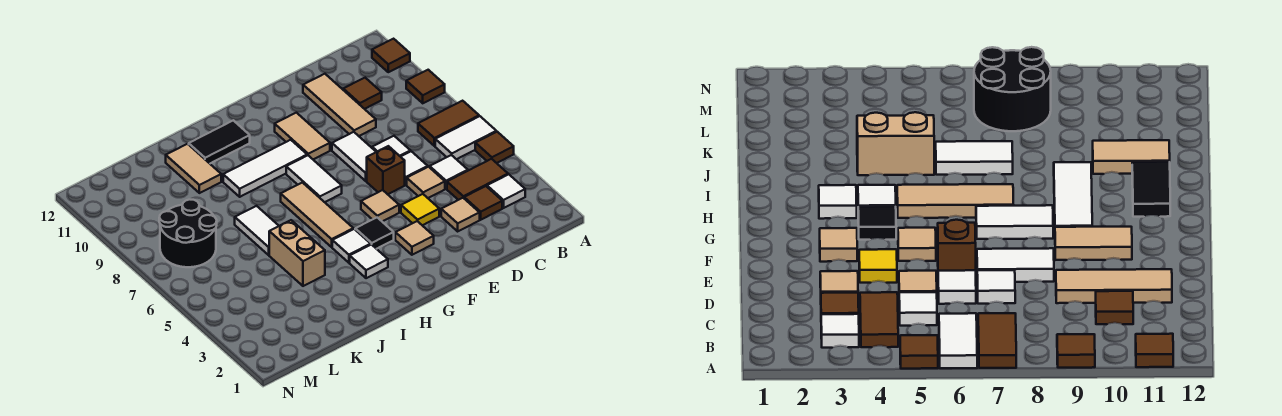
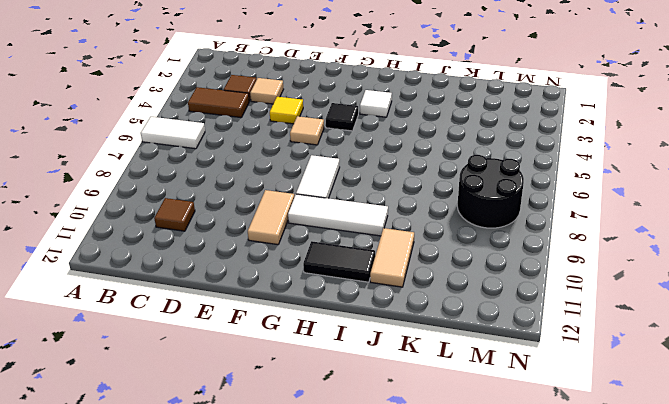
none -> brown 1x1 tile [475,132,514,163]
none -> brown 1x2 tile [418,101,479,146]
none -> brown 1x1 tile [406,70,445,103]
none -> brown 1x1 tile [372,39,410,72]

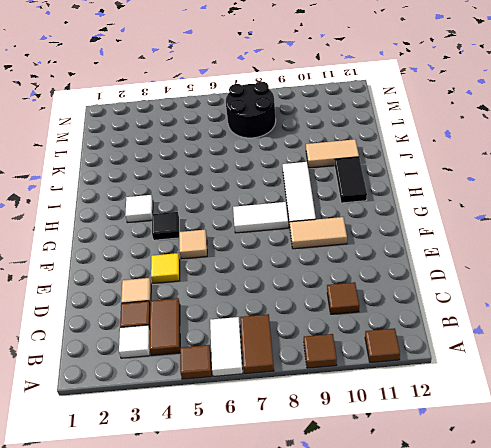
none -> white 1x1 tile [430,155,468,189]
none -> tan 1x1 tile [407,167,445,198]
none -> white 1x1 tile [401,151,428,185]
none -> white 1x1 tile [372,136,410,157]

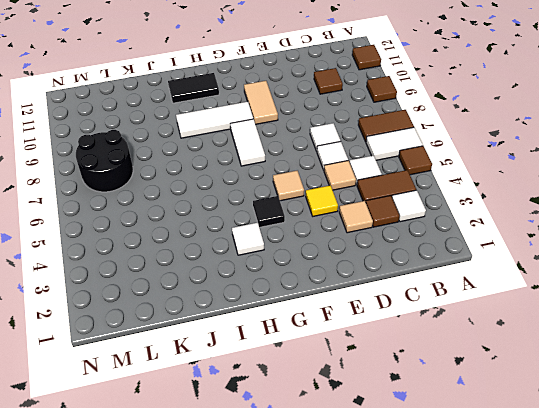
none -> tan 1x3 tile [303,74,376,136]
none -> brown 1x1 brick [367,146,405,194]
none -> white 1x2 tile [332,132,376,181]
none -> tan 1x1 tile [395,221,434,255]

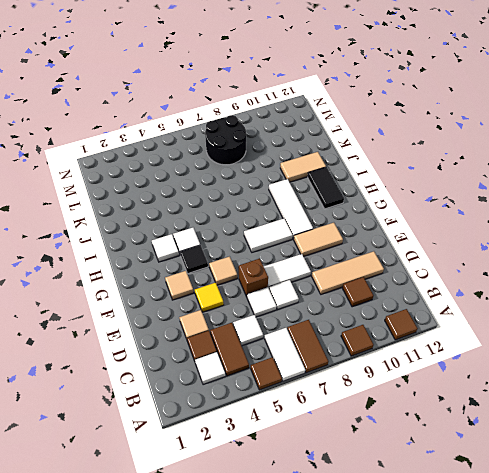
none -> tan 1x1 tile [407,167,445,198]
none -> tan 1x3 tile [281,182,353,247]
none -> tan 1x2 brick [269,220,325,286]
none -> white 1x2 tile [235,206,279,255]

